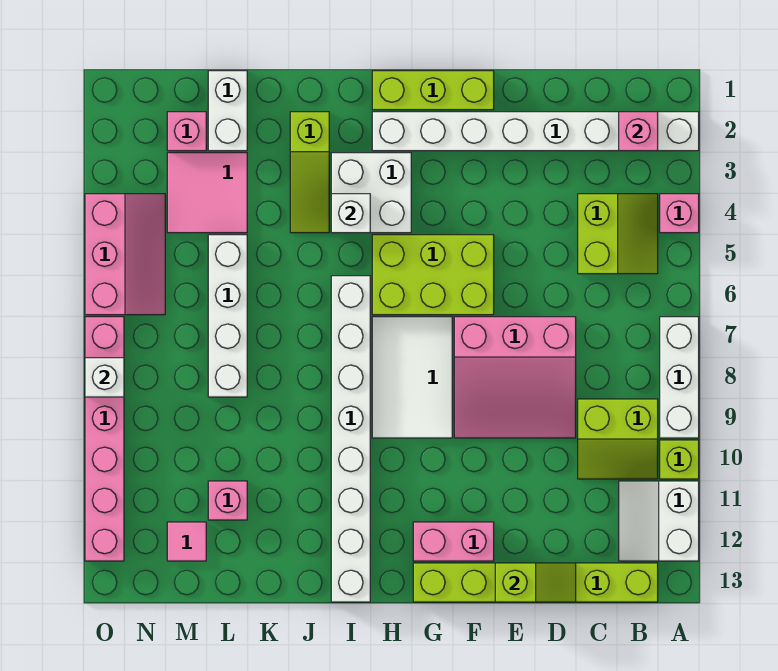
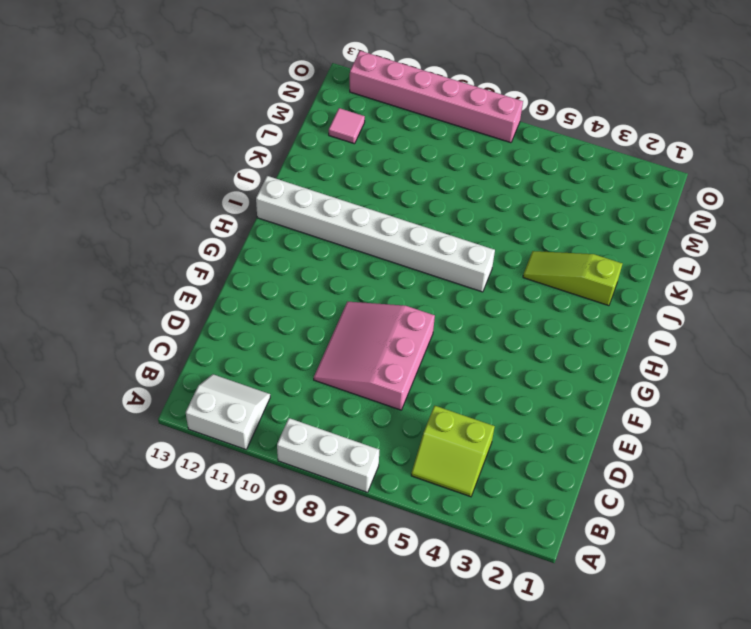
none -> white 1x8 brick [372,112,699,151]
none -> pink 1x1 brick [660,194,699,233]
none -> lime 1x1 brick [660,440,699,479]

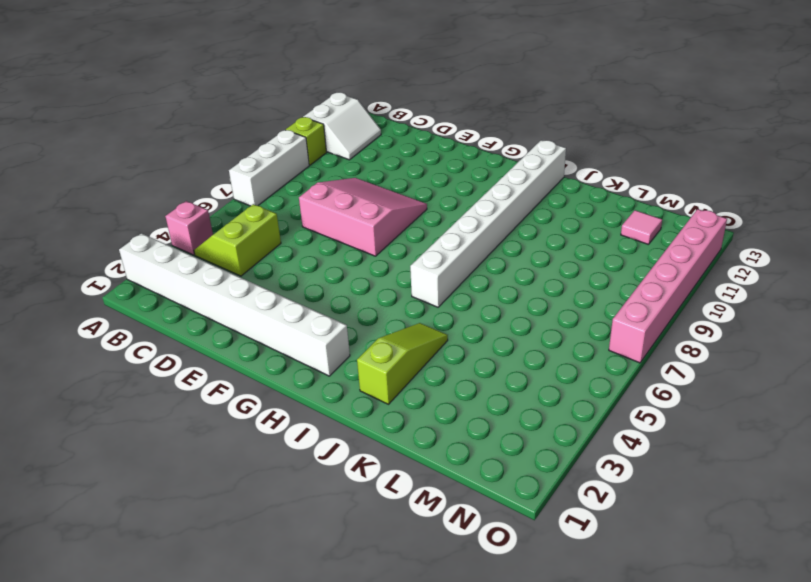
none -> lime 2x2 slope [578,399,658,479]
none -> lime 1x6 brick [413,563,658,602]
none -> lime 1x3 brick [372,71,494,110]

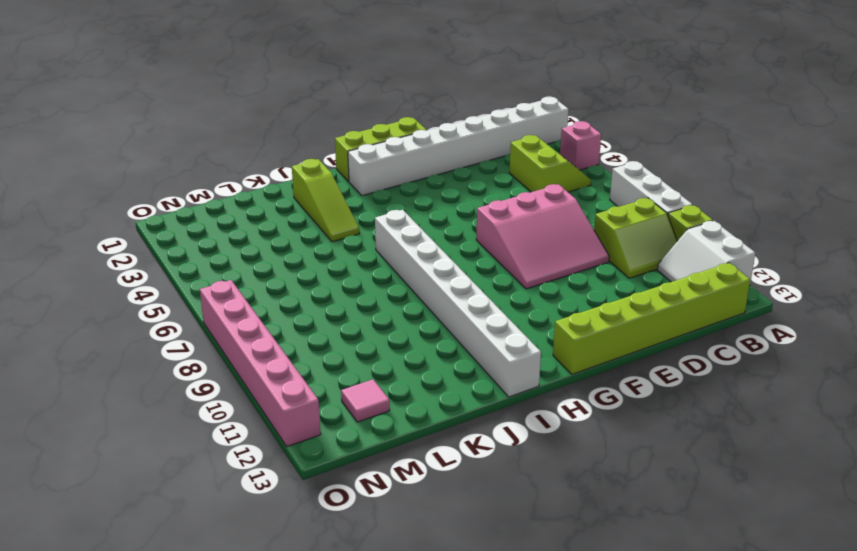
none -> lime 2x3 brick [372,235,494,315]
none -> pink 1x2 brick [413,522,494,561]
none -> white 2x3 tile [372,317,452,438]

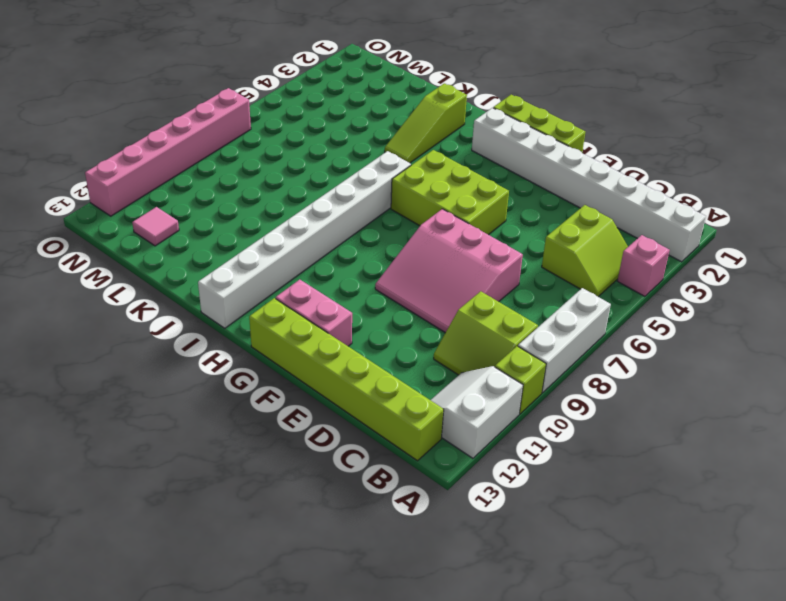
none -> white 2x3 tile [372,317,452,438]
none -> white 2x2 brick [331,153,411,233]
none -> white 1x2 brick [208,71,247,151]

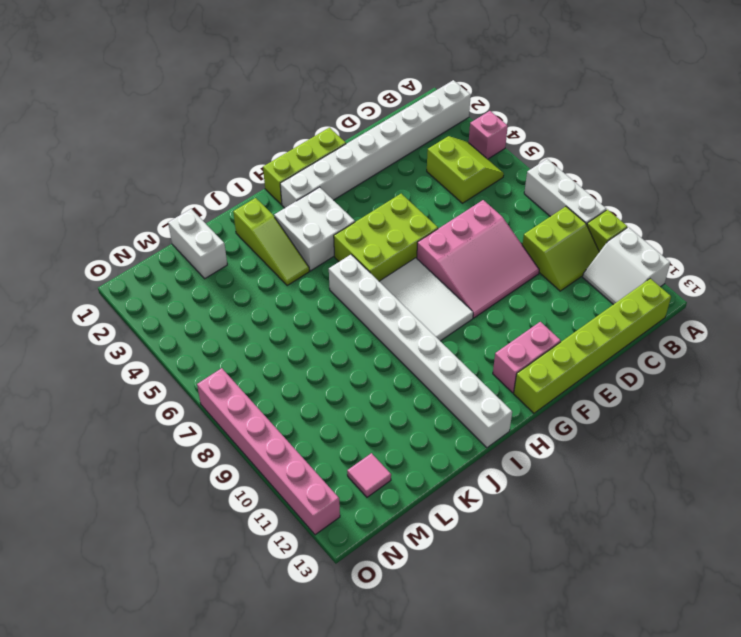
none -> pink 2x2 tile [167,153,247,233]
none -> white 1x4 brick [208,235,247,397]
none -> pink 1x1 brick [208,481,247,520]

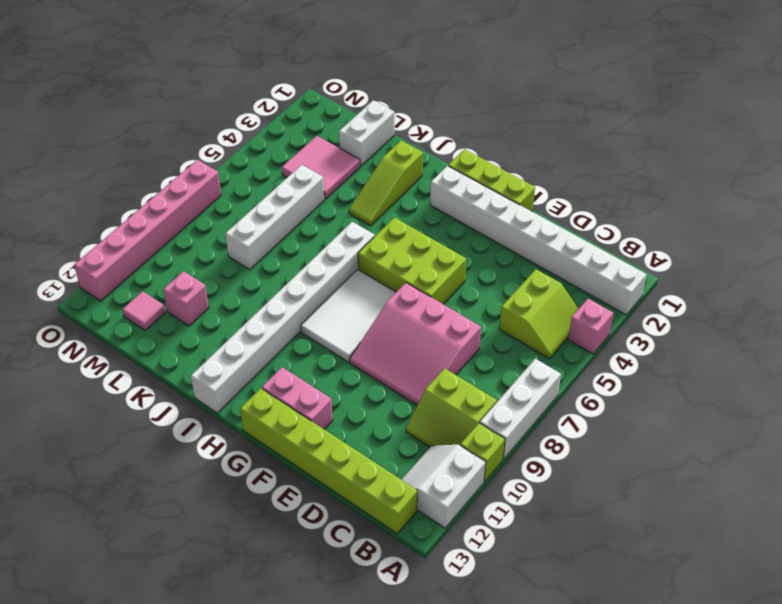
none -> white 2x2 brick [331,153,411,233]
none -> pink 1x1 brick [167,112,206,151]
none -> pink 2x3 slope [85,194,165,315]

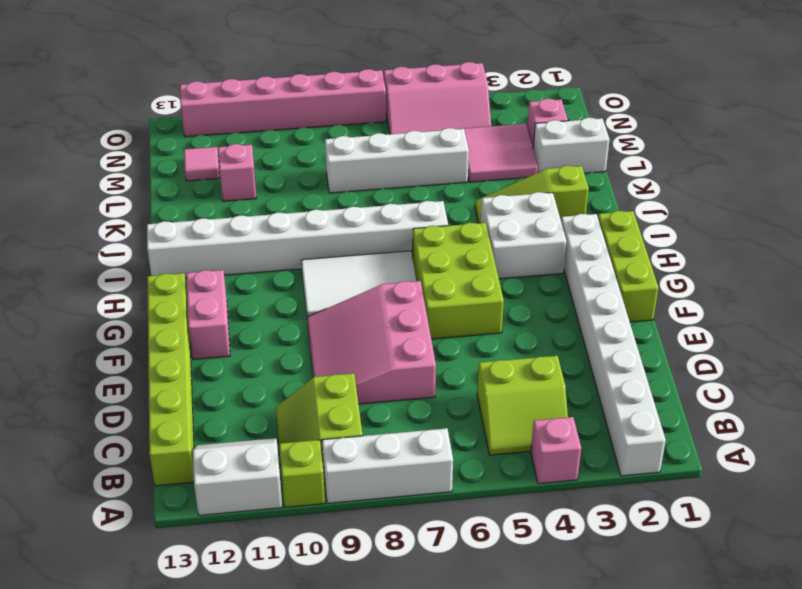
none -> pink 1x1 brick [619,112,658,151]
none -> lime 1x2 slope [495,563,576,602]
none -> white 1x1 brick [331,194,370,233]

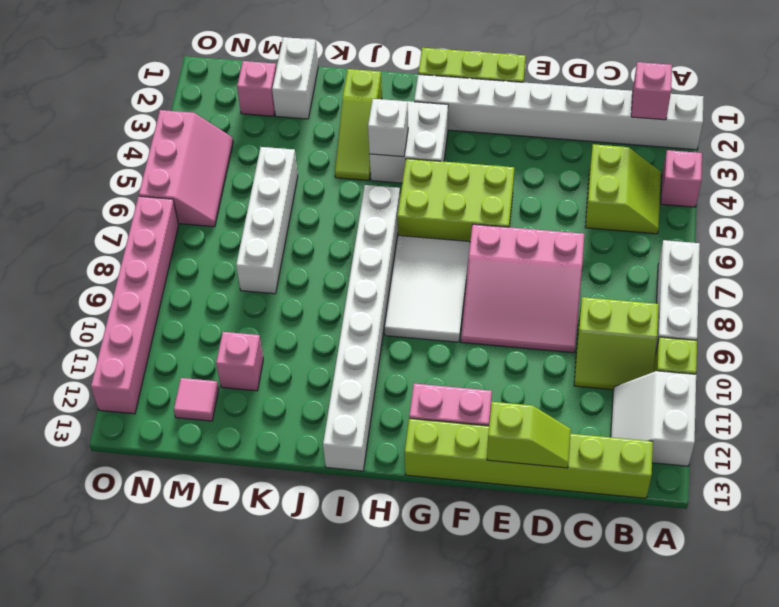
none -> pink 2x2 tile [167,153,247,233]
none -> white 1x1 brick [85,358,124,397]

